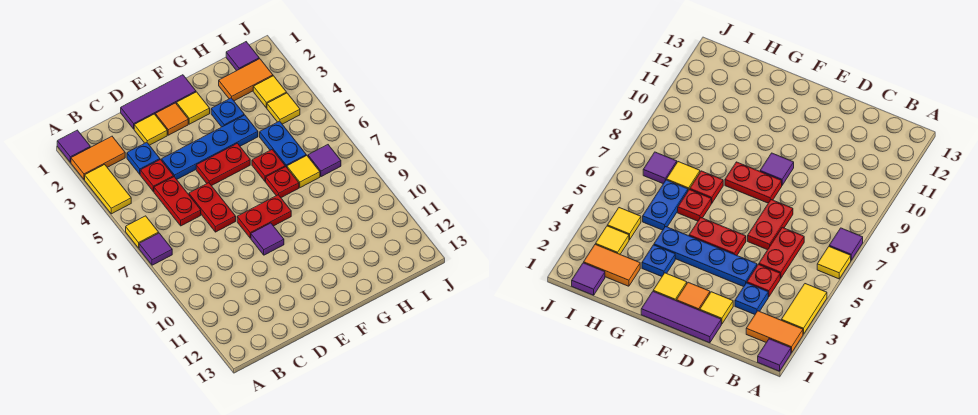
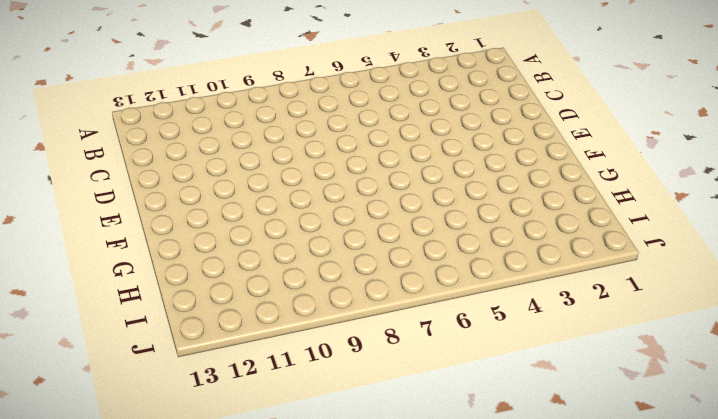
none -> purple 1x1 tile [57,130,90,162]
none -> orange 1x2 tile [71,136,125,179]
none -> yellow 1x2 tile [85,164,131,214]

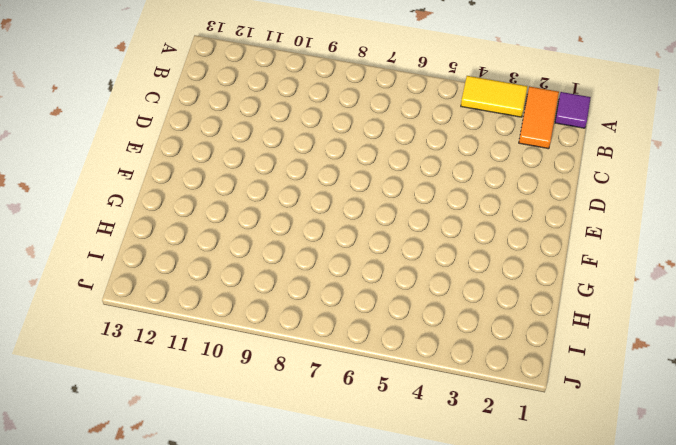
none -> yellow 1x1 tile [126,216,159,248]
none -> purple 1x1 tile [139,233,172,265]
none -> blue 1x1 plate [127,142,160,174]

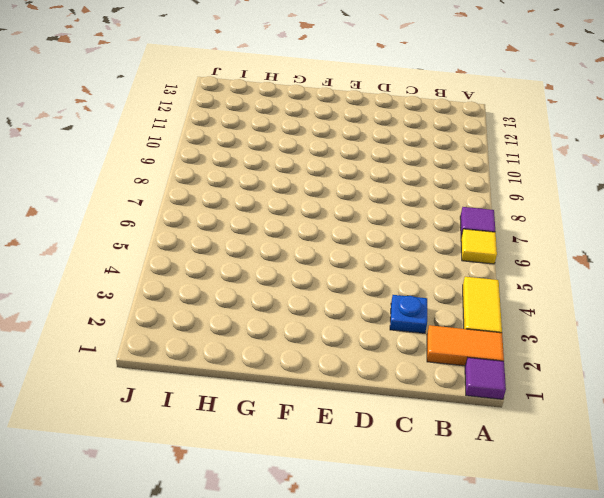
none -> red 1x1 plate [140,160,174,192]
none -> red 1x2 plate [154,177,201,226]
none -> purple 1x3 tile [121,75,196,129]

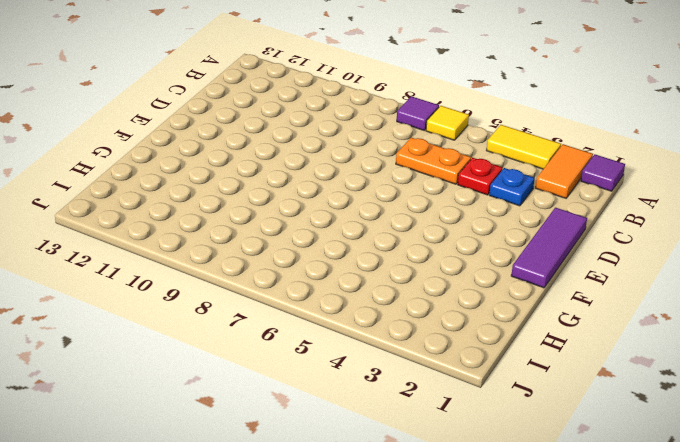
orange 1x2 plate [396,137,471,184] -> red 1x2 plate [154,177,201,226]
none -> yellow 1x1 tile [134,114,167,145]
none -> blue 1x4 plate [162,115,258,179]
none -> red 1x2 plate [189,183,236,232]

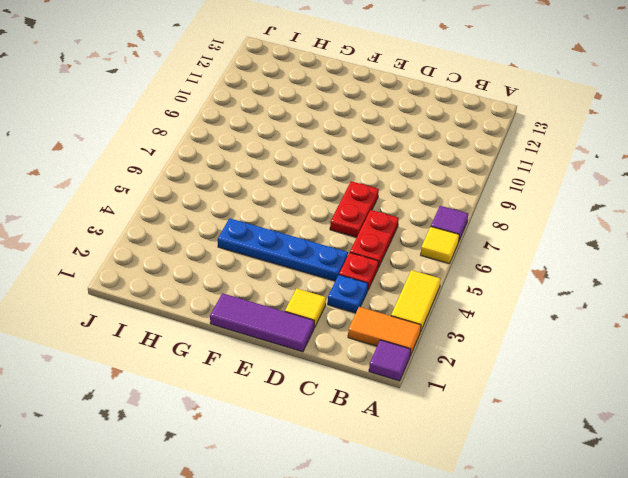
none -> orange 1x1 tile [155,103,188,135]
none -> red 1x2 plate [196,143,250,186]
none -> red 1x2 plate [237,195,291,238]

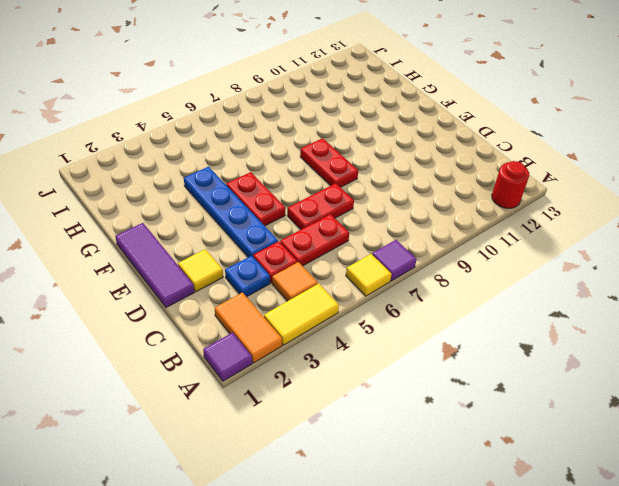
red 1x1 round brick [492,161,529,208] -> none
orange 1x1 tile [272,262,318,301] -> orange 1x1 tile moved to [155,103,188,135]
none -> purple 1x1 tile [251,223,284,255]
none -> yellow 1x1 tile [177,92,210,124]
none -> blue 1x1 plate [211,98,244,127]

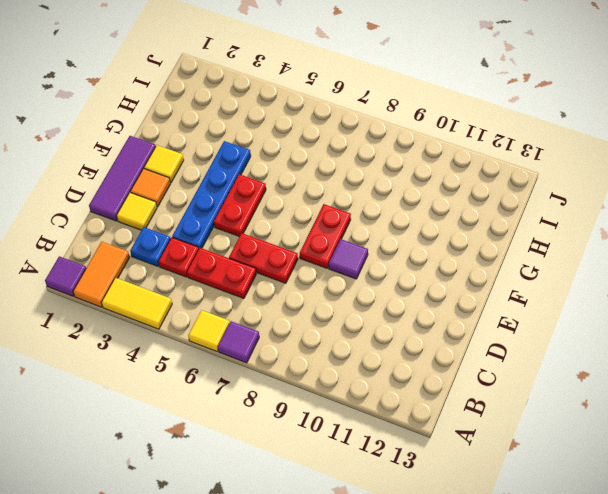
none -> blue 1x1 plate [211,98,244,127]
none -> red 1x1 plate [252,150,285,182]
none -> red 1x1 plate [266,166,299,198]

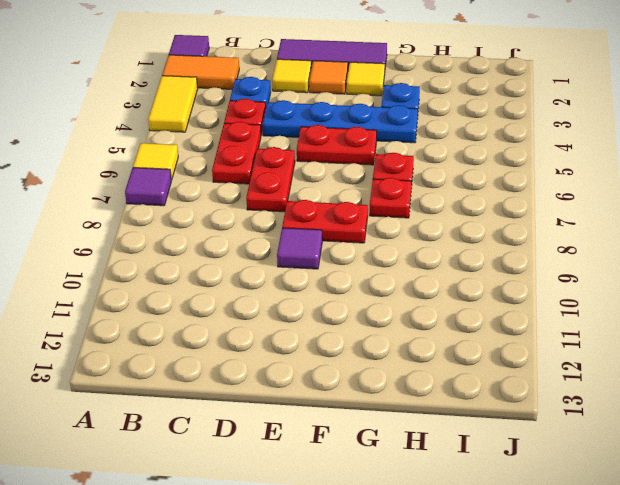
none -> orange 1x2 tile [219,59,273,101]
none -> blue 1x2 plate [260,121,306,167]
none -> yellow 1x1 tile [287,155,320,188]

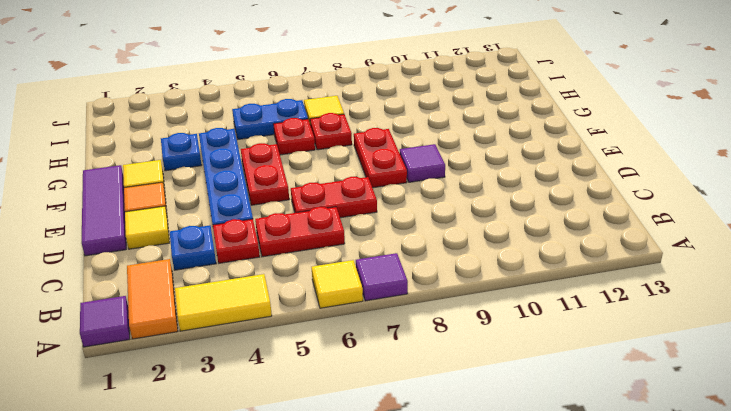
none -> orange 1x2 tile [219,59,273,101]
none -> purple 1x1 tile [226,42,259,71]
none -> yellow 1x1 tile [253,76,287,108]

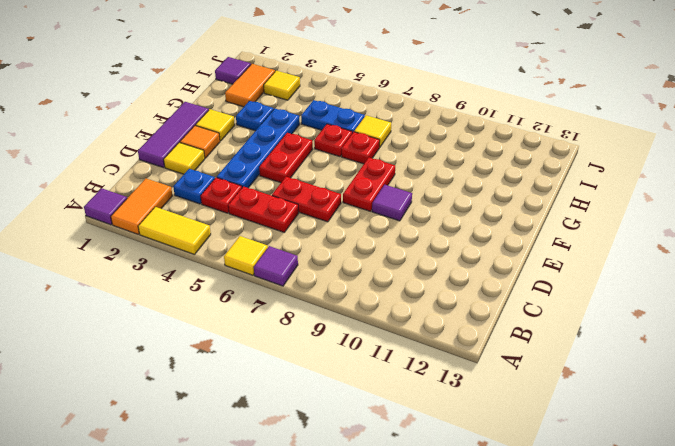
none -> yellow 1x1 tile [267,93,300,124]
none -> purple 1x1 tile [308,145,341,177]

